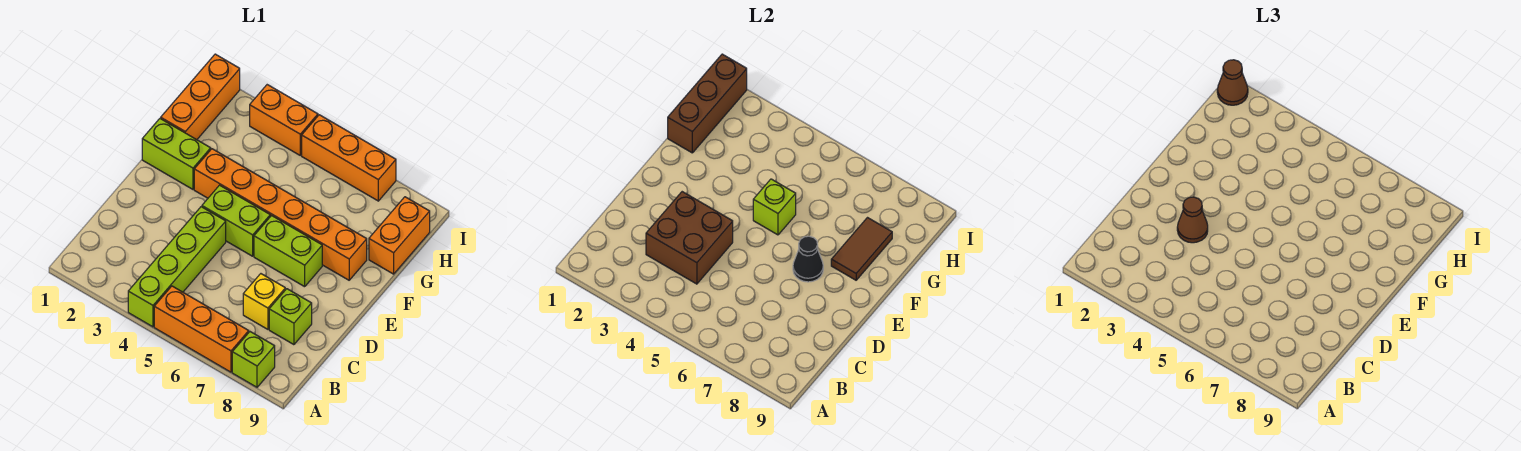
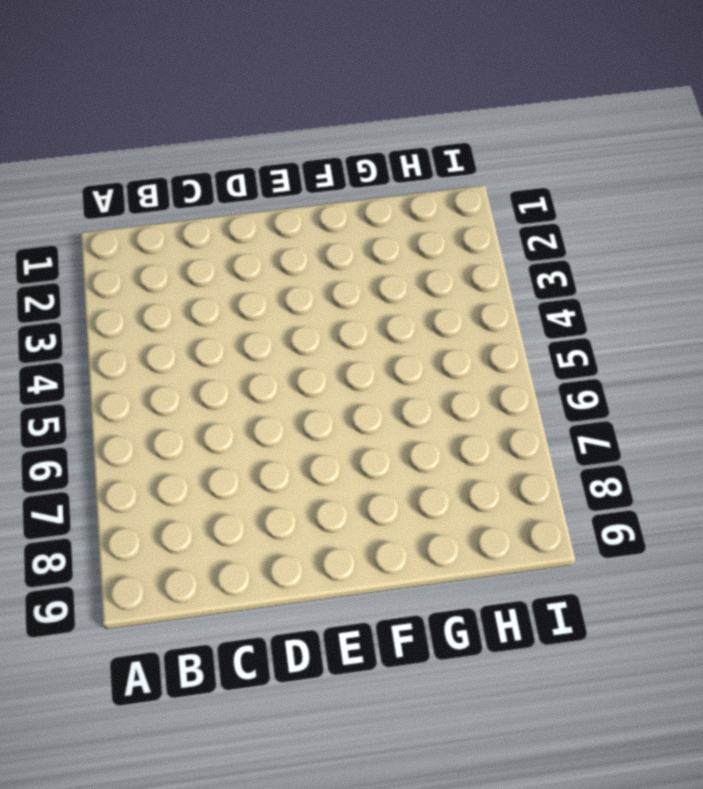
none -> lime 1x4 brick [128,207,226,327]
none -> orange 1x3 brick [154,286,249,372]
none -> lime 1x1 brick [232,332,275,387]

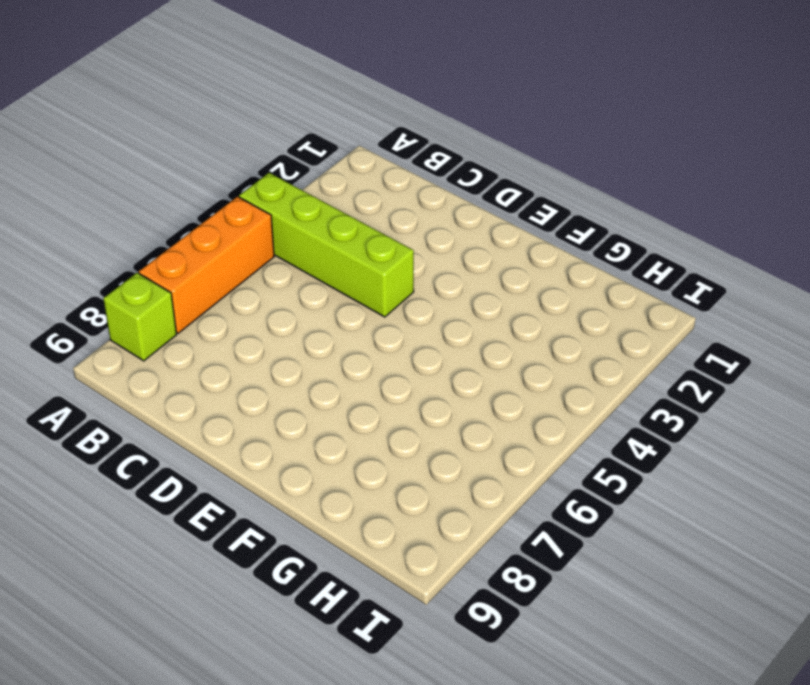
none -> yellow 1x1 brick [243,274,285,329]
none -> lime 1x1 brick [269,289,312,345]
none -> lime 1x2 brick [202,185,270,256]

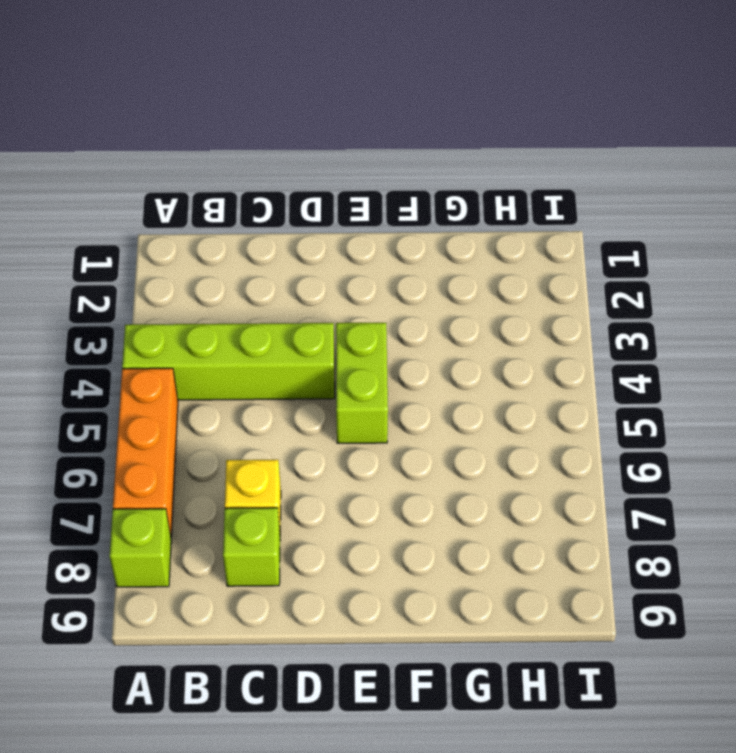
none -> lime 1x2 brick [254,216,322,287]
none -> lime 1x2 brick [142,118,211,189]
none -> orange 1x6 brick [194,149,367,280]

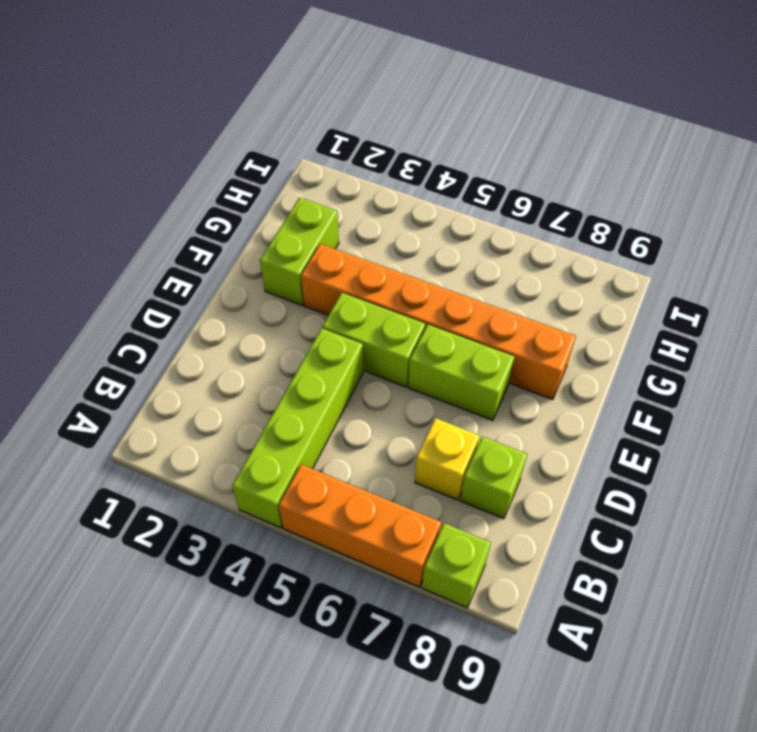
lime 1x2 brick [260,198,339,305] -> lime 1x2 brick turned to [142,118,211,189]
none -> orange 1x3 brick [161,54,240,140]
none -> orange 1x2 brick [369,197,430,274]
none -> orange 1x2 brick [250,85,318,155]

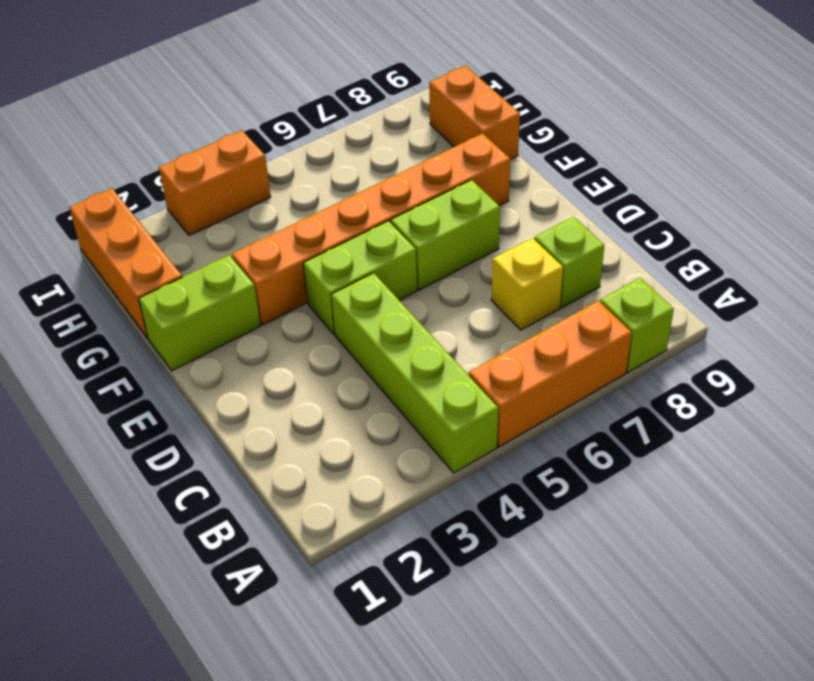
none -> orange 1x3 brick [302,115,396,201]
none -> brown 2x2 brick [646,192,733,284]
none -> black 1x1 cone [793,236,823,282]

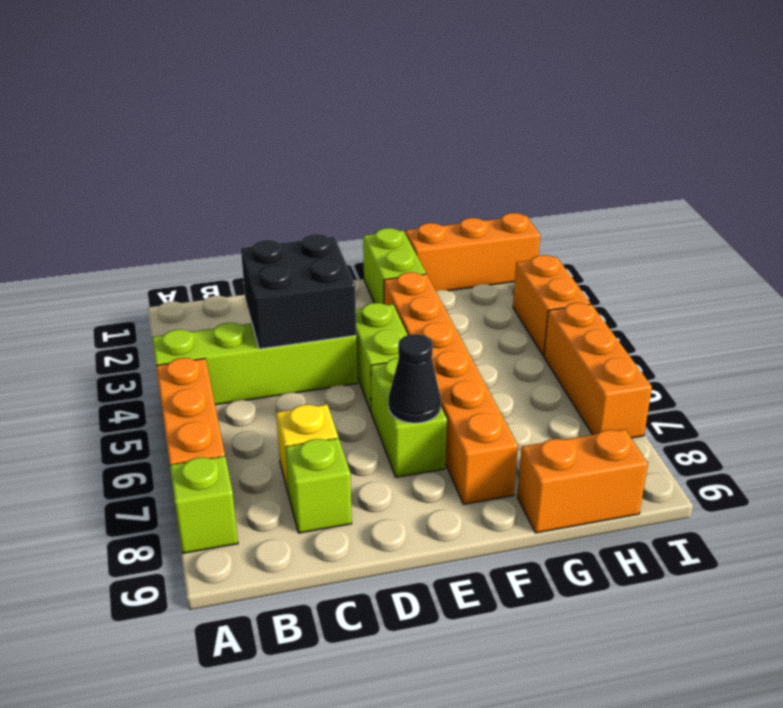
black 2x2 brick [241,234,356,349] -> brown 2x2 brick [646,192,733,284]
none -> lime 1x1 brick [753,179,796,235]
none -> brown 1x2 tile [831,218,892,280]
none -> brown 1x3 brick [668,54,747,153]

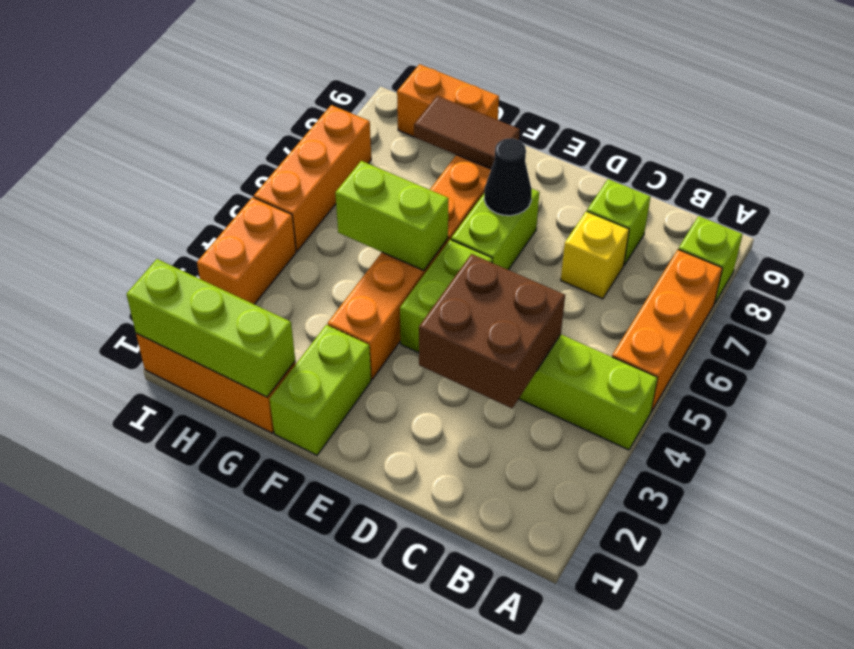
lime 1x2 brick [335,161,449,270] -> lime 1x1 brick [753,179,796,235]
lime 1x3 brick [126,259,295,397] -> brown 1x3 brick [668,54,747,153]
none -> brown 1x1 cone [1177,197,1208,243]
none -> brown 1x1 cone [1217,60,1248,105]

